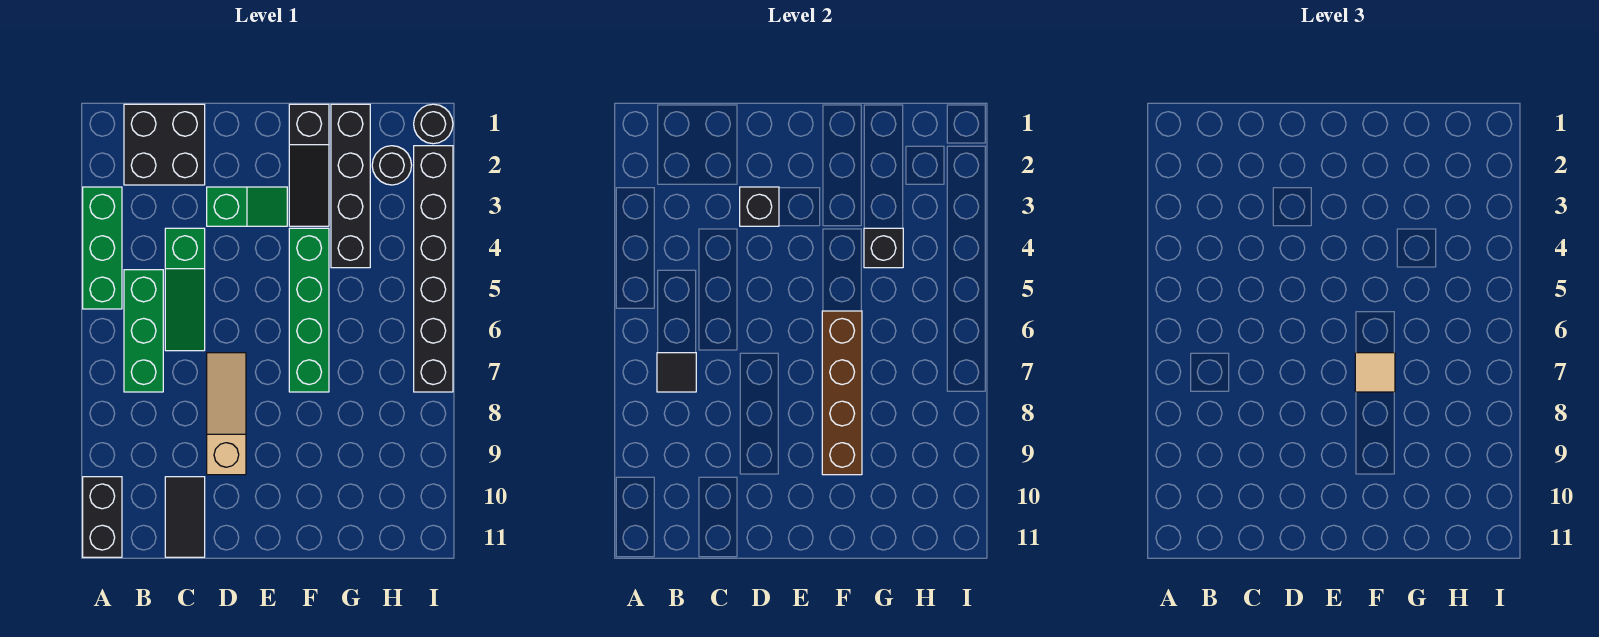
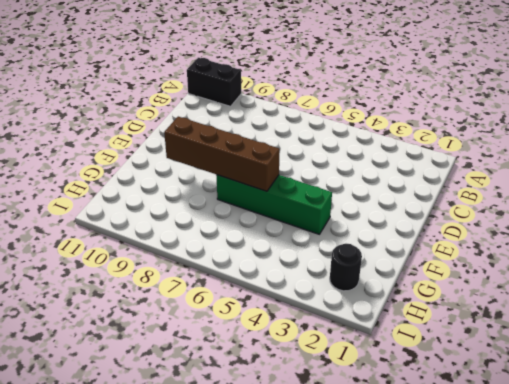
none -> green 1x3 brick [83,187,122,309]
none -> black 2x2 brick [124,104,205,185]
none -> green 1x3 brick [124,270,163,392]

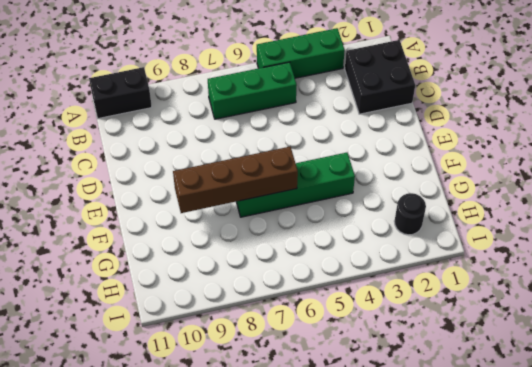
none -> green 1x3 slope [165,228,205,351]
none -> black 1x2 tile [165,477,205,557]
none -> green 1x2 slope [207,187,287,226]

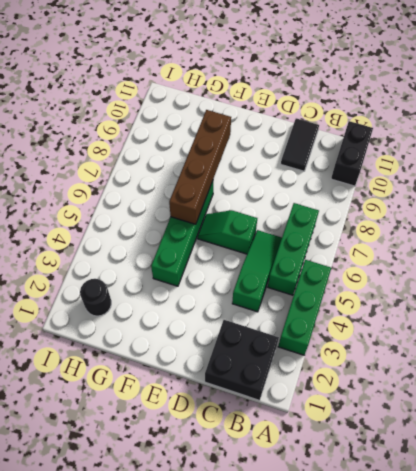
green 1x2 slope [197,210,257,254] -> green 1x2 slope moved to [207,187,287,226]
none -> tan 1x3 slope [207,353,246,475]
none -> black 1x3 slope [289,104,329,226]
none -> black 1x4 brick [331,104,370,268]

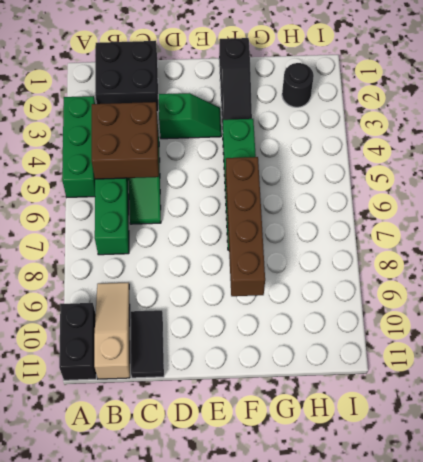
brown 2x2 brick [92,102,159,179] -> none
tan 1x3 slope [94,282,130,379] -> tan 1x3 slope moved to [207,353,246,475]
none -> black 1x4 brick [331,104,370,268]
none -> black 1x1 round brick [414,104,453,144]
none -> black 1x6 brick [414,146,453,392]

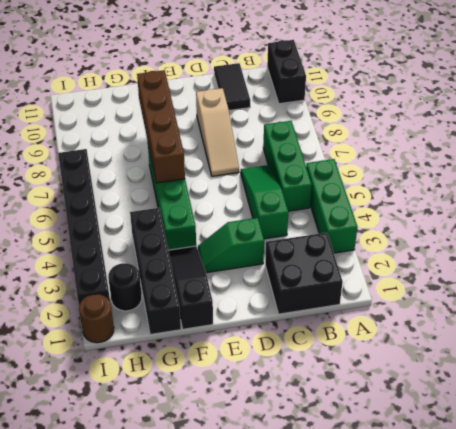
brown 1x1 round brick [79,294,114,343] -> black 1x1 round brick [414,104,453,144]
none -> black 1x1 tile [657,353,696,392]
none -> black 1x1 brick [740,187,779,226]
none -> black 1x1 brick [864,228,903,268]

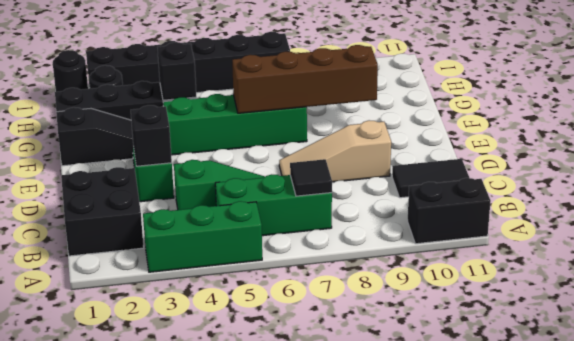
none -> tan 1x1 tile [1355,353,1395,392]

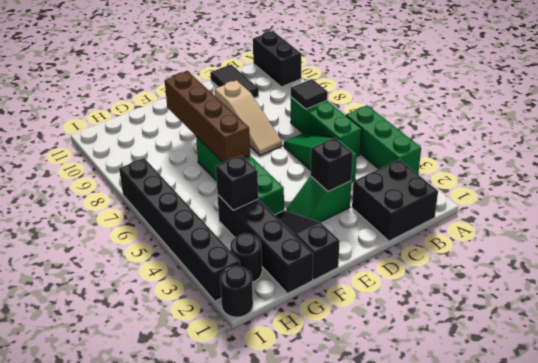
none -> tan 1x1 tile [1355,353,1395,392]

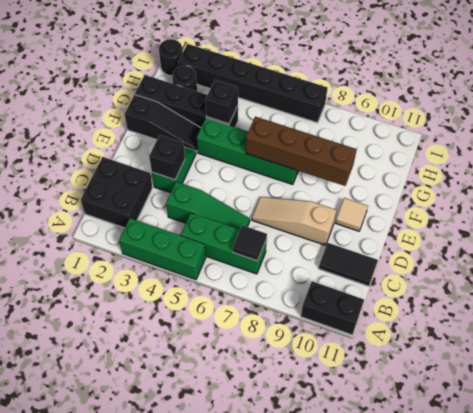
tan 1x1 tile [336,198,368,231] -> tan 1x1 tile moved to [1355,353,1395,392]

